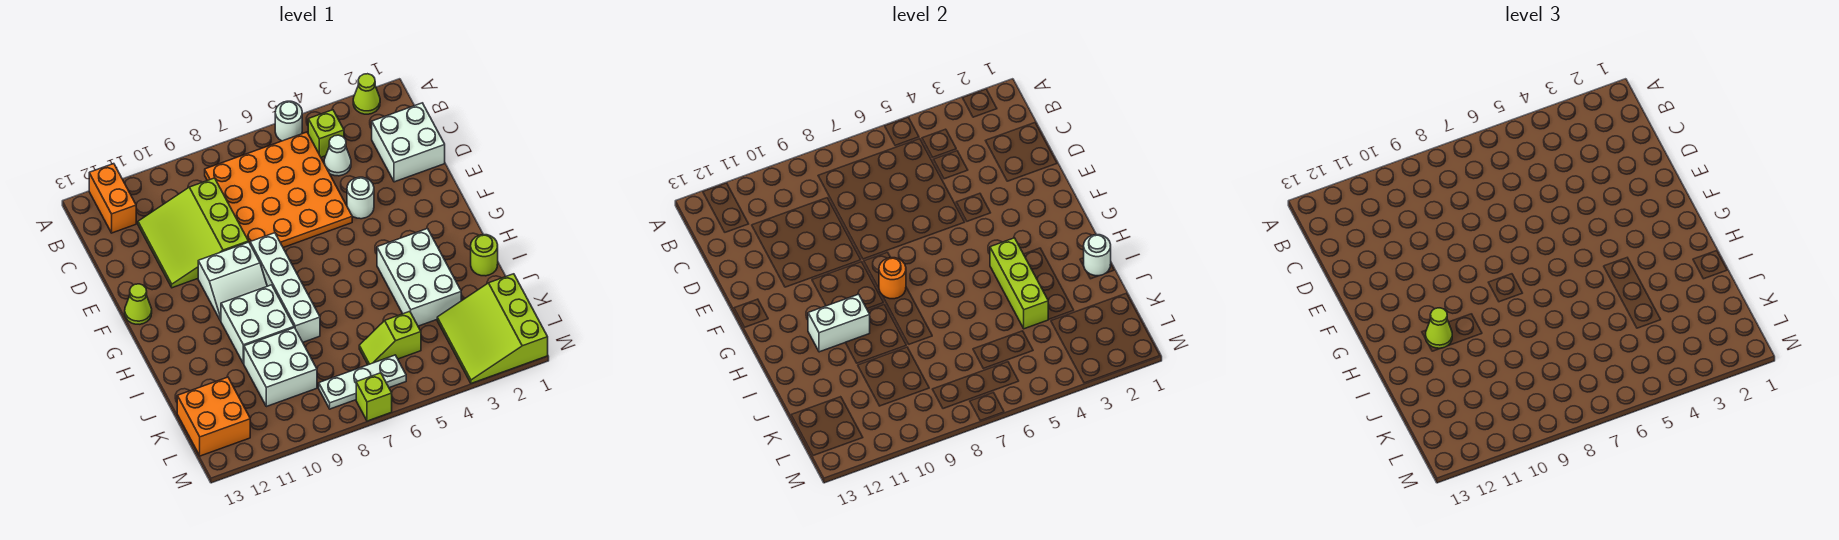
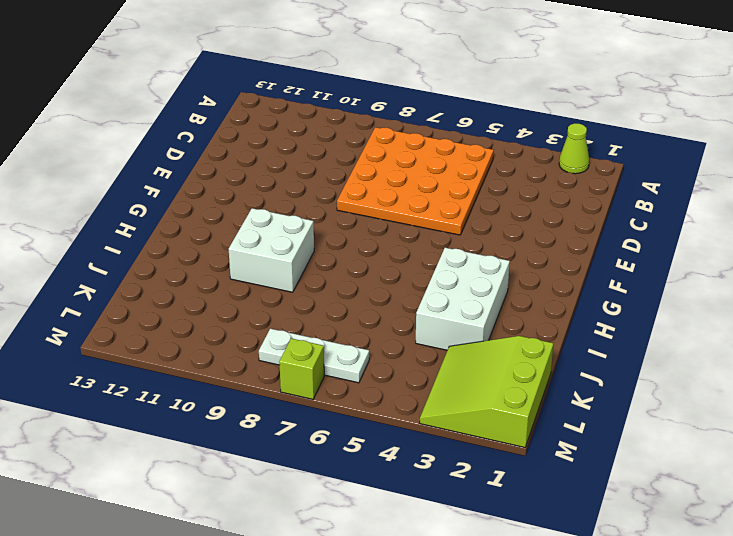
none -> white 1x1 round brick [275,101,302,141]
none -> orange 1x2 brick [89,164,136,233]
none -> lime 1x1 brick [308,110,344,157]

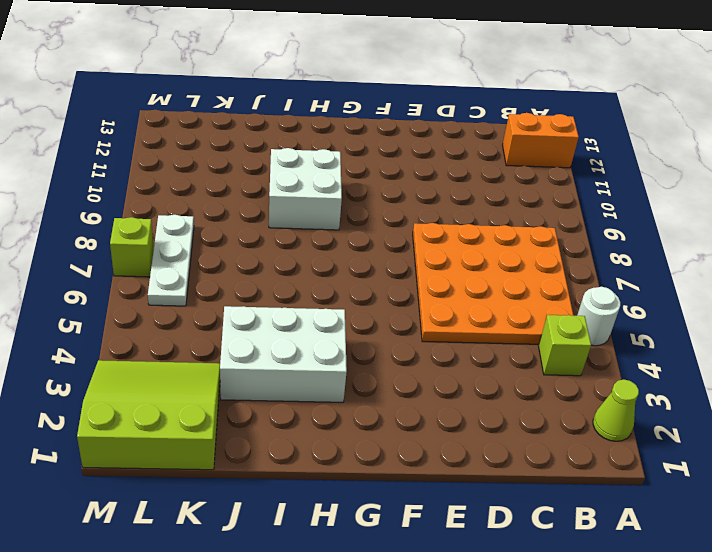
none -> white 2x2 brick [372,103,445,182]
none -> white 1x1 cone [324,135,351,176]
none -> lime 3x3 slope [138,178,248,288]

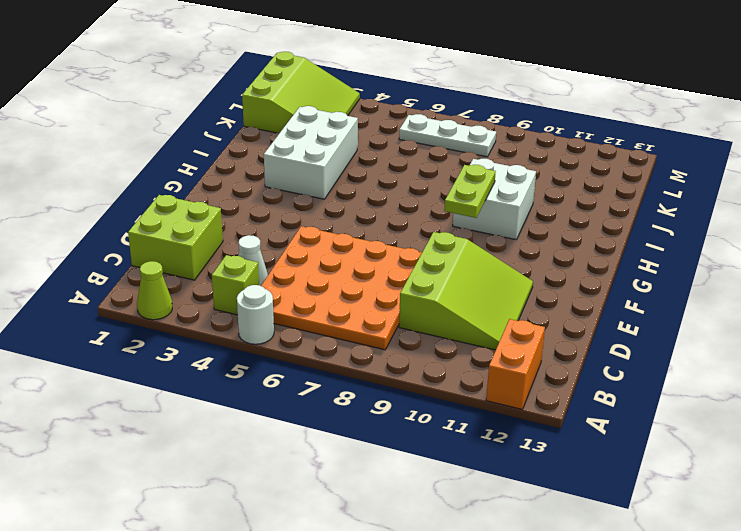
lime 2x2 brick [128,195,223,280] -> white 2x2 brick [372,103,445,182]
lime 1x2 plate [444,165,496,218] -> none
none -> white 1x1 round brick [347,177,374,219]
none -> white 1x4 brick [250,233,320,342]
none -> white 2x2 slope [198,242,267,321]

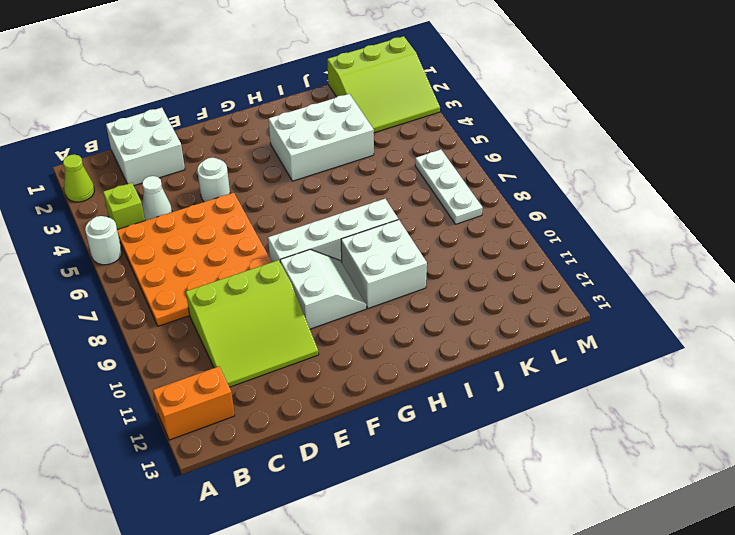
none -> lime 1x1 cone [125,284,152,324]
none -> lime 1x1 round brick [471,235,498,276]
none -> white 2x2 brick [244,328,317,407]

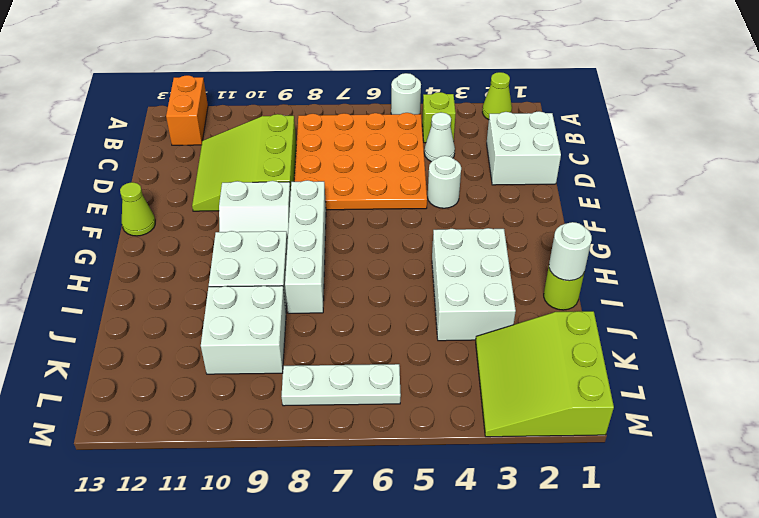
none -> lime 1x2 slope [359,311,421,365]
none -> orange 2x2 brick [177,377,250,456]
none -> lime 1x1 brick [356,373,392,421]

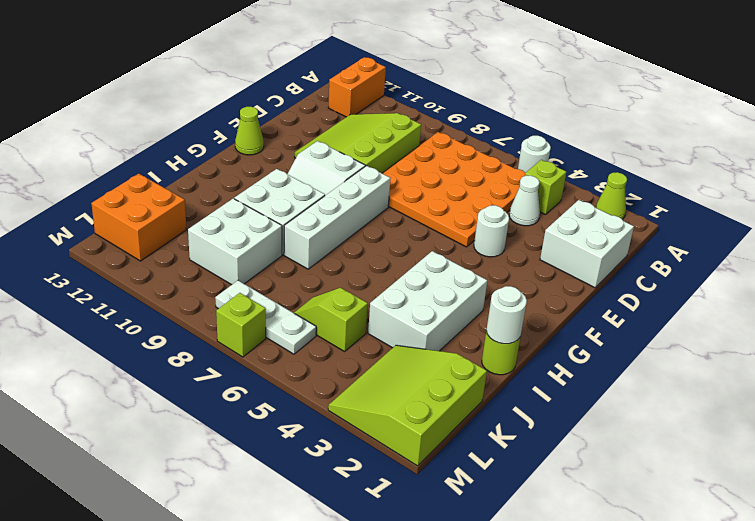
none -> orange 1x1 round brick [879,258,906,299]
none -> lime 1x3 brick [990,238,1048,329]
none -> white 1x2 brick [808,294,870,352]

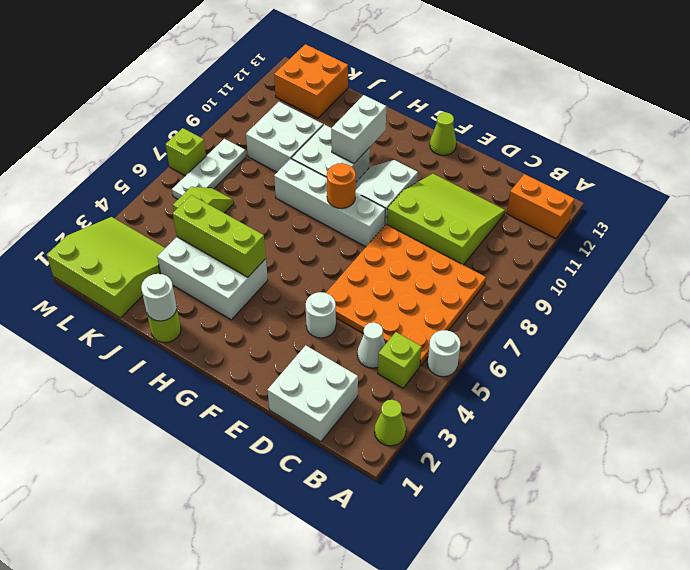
none -> lime 1x1 cone [1425,308,1452,348]

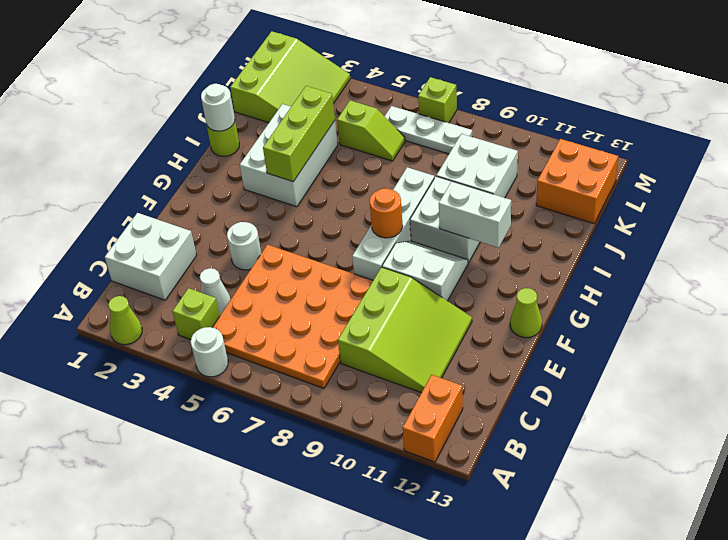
none -> lime 1x1 cone [1425,308,1452,348]

